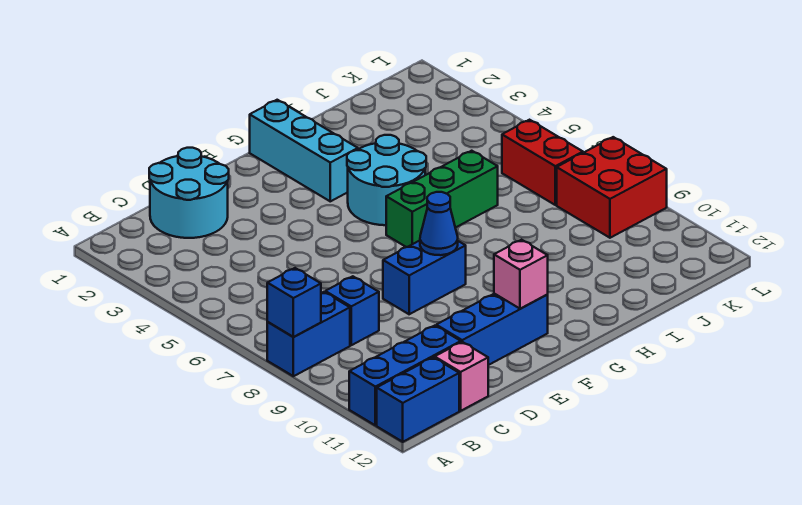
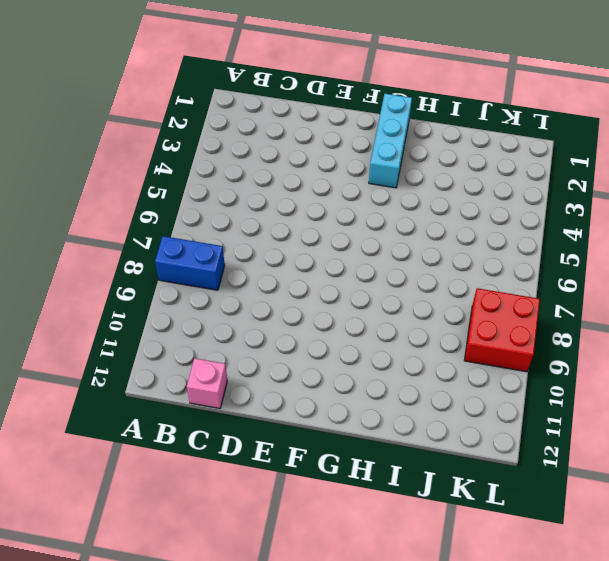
none -> blue 1x3 brick [349,326,461,425]
none -> blue 1x2 brick [377,357,459,442]
none -> cyan 2x2 round brick [149,148,229,238]

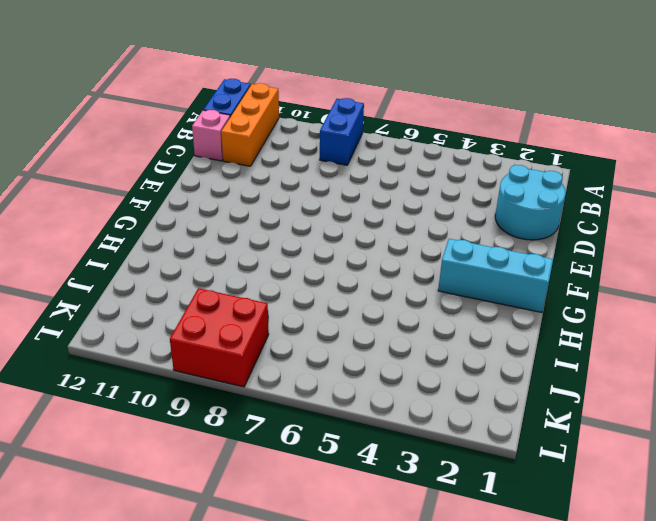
orange 1x3 brick [221,83,279,166] -> blue 1x3 brick [349,326,461,425]
none -> blue 1x1 brick [325,276,379,345]
none -> blue 1x3 brick [436,294,548,365]
none -> blue 1x2 brick [383,241,466,314]

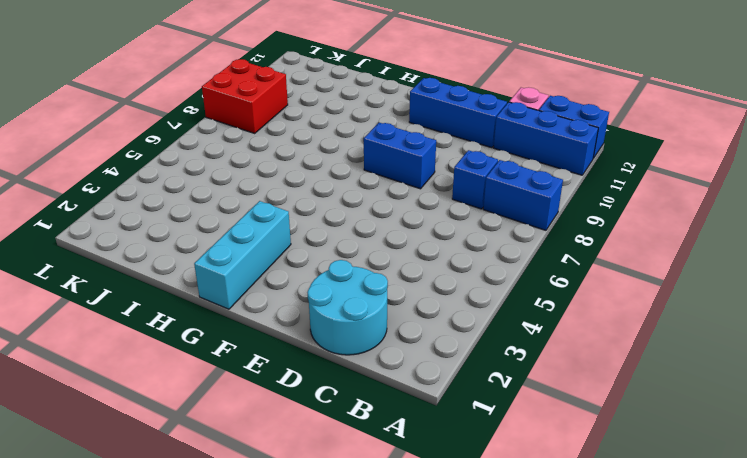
none -> cyan 2x2 round brick [347,135,426,225]
none -> green 1x3 brick [386,151,498,247]
none -> red 1x2 brick [502,120,583,205]

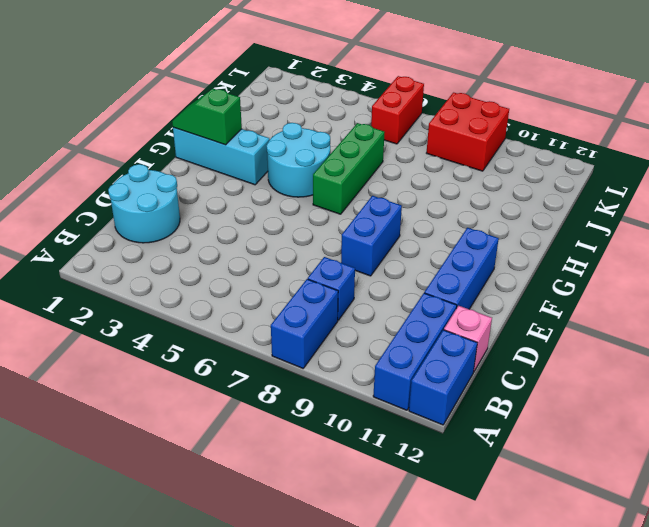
green 1x2 slope [172,89,242,145] -> none
red 1x2 brick [371,76,424,144] -> red 1x2 brick turned to [502,120,583,205]
none -> blue 1x1 brick [267,268,321,337]
none -> blue 1x1 cone [420,192,458,255]
none -> pink 1x1 brick [494,240,548,309]

